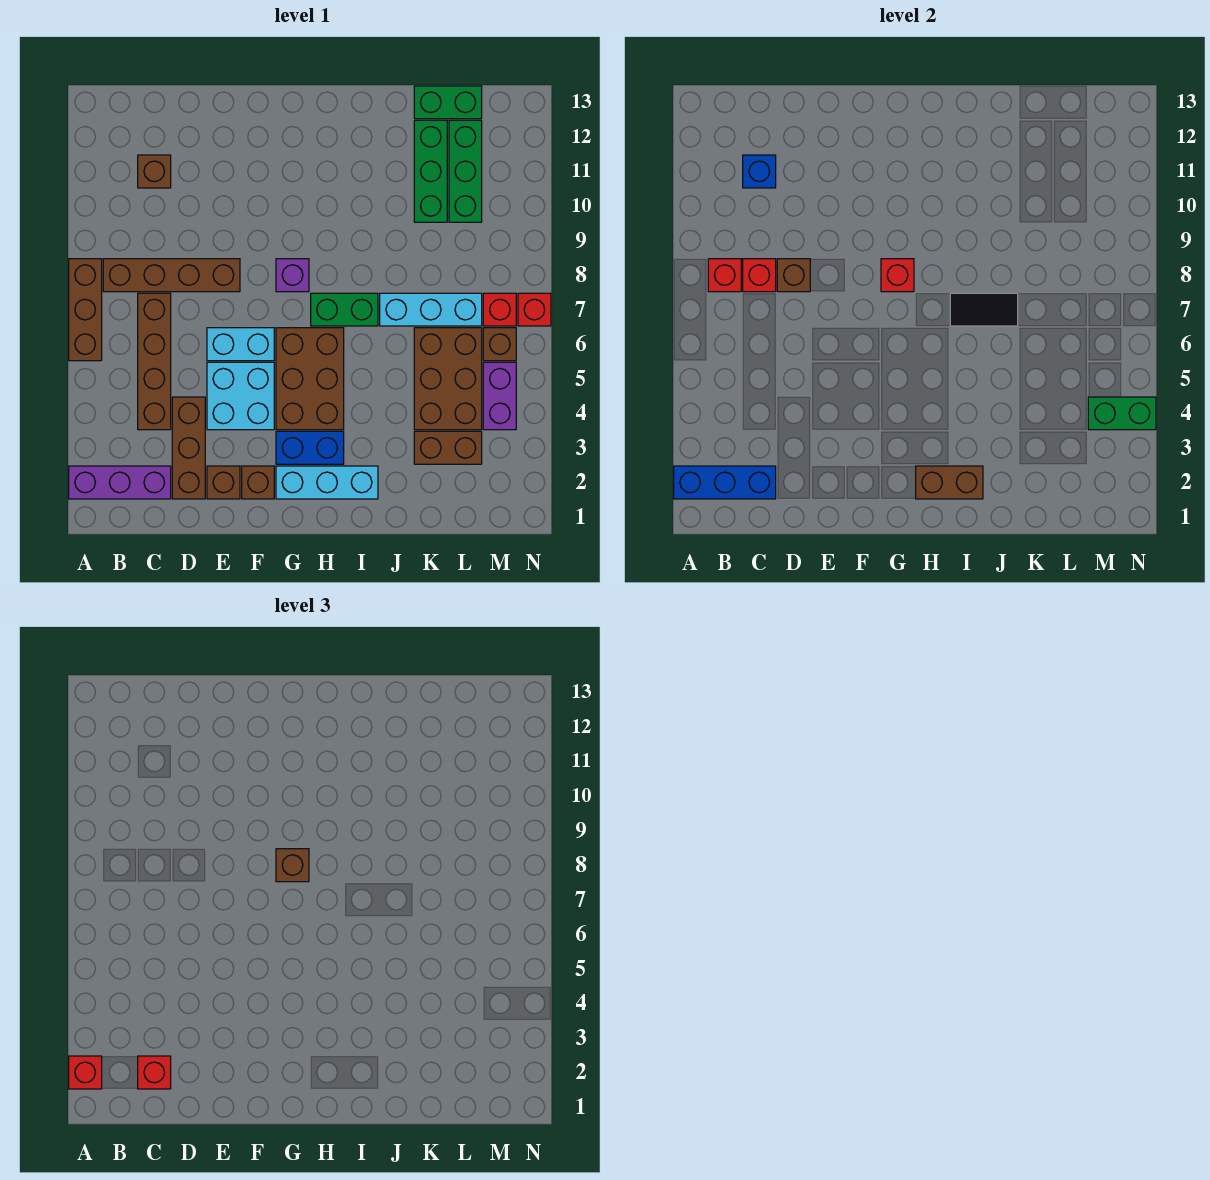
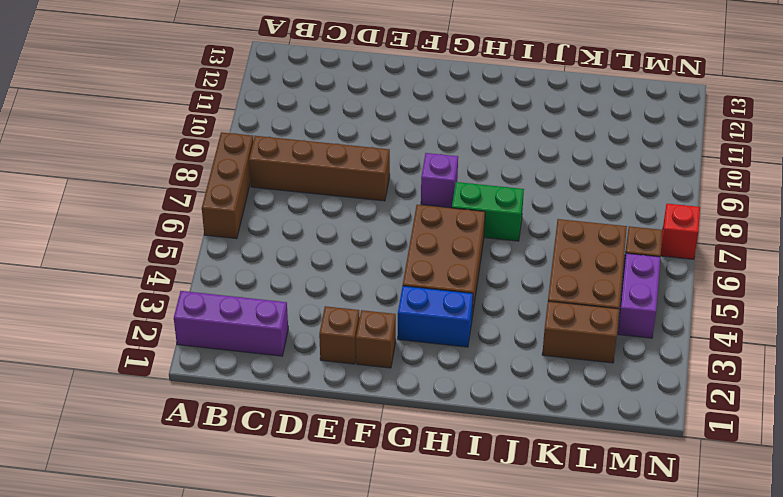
none -> brown 1x4 brick [138,293,171,430]
none -> brown 1x1 brick [138,155,171,188]
none -> brown 1x3 brick [172,397,205,499]
none -> cyan 2x2 brick [207,362,274,430]

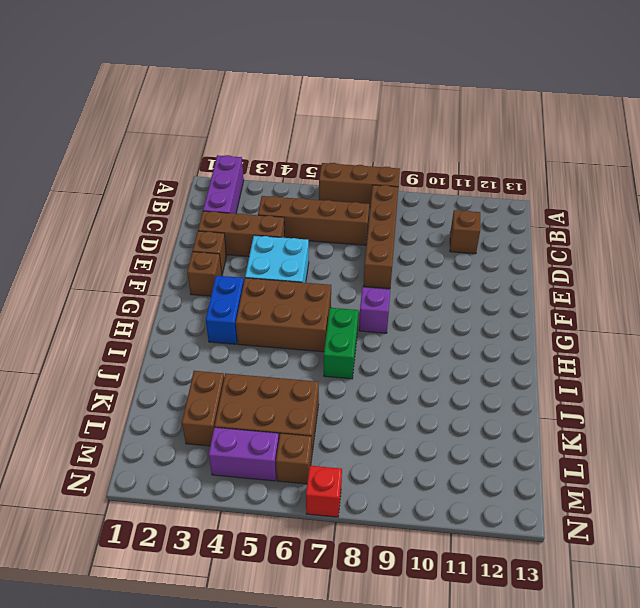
none -> cyan 1x2 brick [207,328,274,361]
none -> cyan 1x3 brick [276,466,378,499]
none -> cyan 1x3 brick [380,293,482,326]
none -> green 1x3 brick [414,120,447,222]

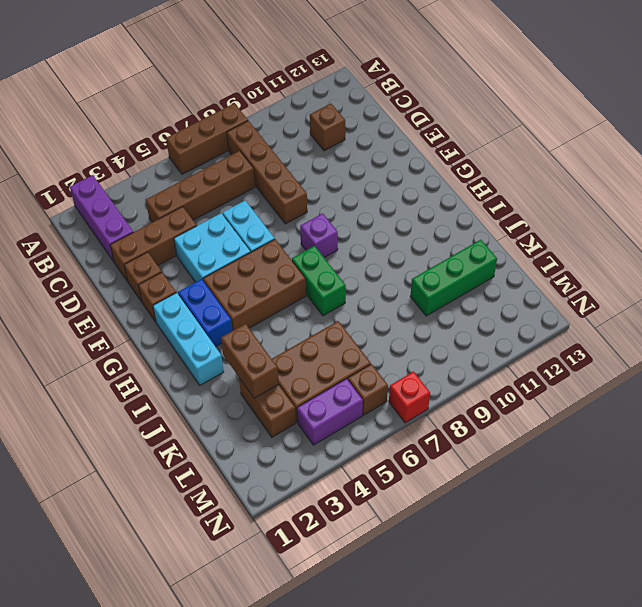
brown 1x2 brick [221,324,279,398] -> brown 1x2 brick moved to [916,466,983,499]
none -> cyan 1x3 brick [380,293,482,326]
none -> green 1x2 brick [414,86,482,119]
none -> green 1x3 brick [449,120,482,222]
none -> red 1x1 brick [483,293,516,326]

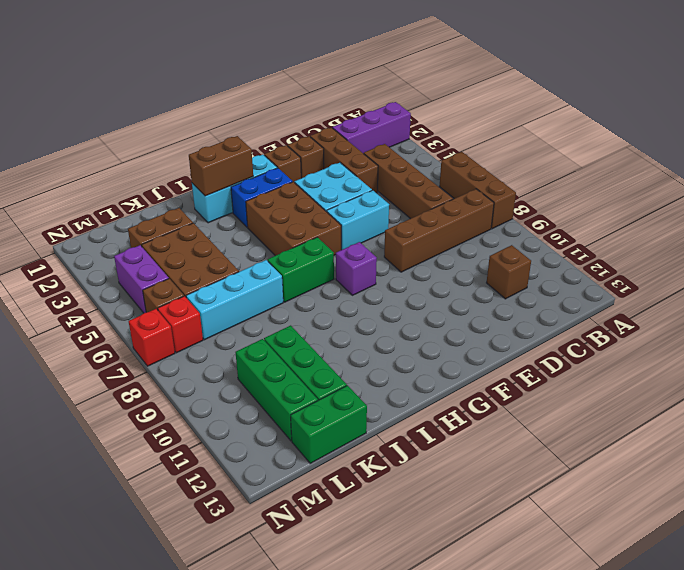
none -> blue 1x3 brick [674,466,776,499]
none -> red 1x1 brick [708,259,741,292]
none -> red 1x1 brick [743,259,776,292]
none -> blue 1x1 brick [743,155,776,188]

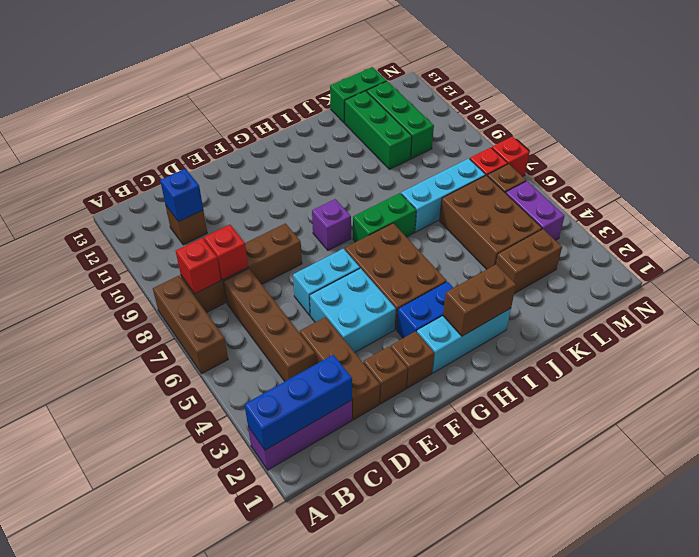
none -> brown 1x1 brick [777,259,810,292]
none -> red 1x1 brick [881,259,914,292]
none -> black 1x2 tile [950,293,1018,326]
none -> green 1x2 brick [1088,397,1156,430]

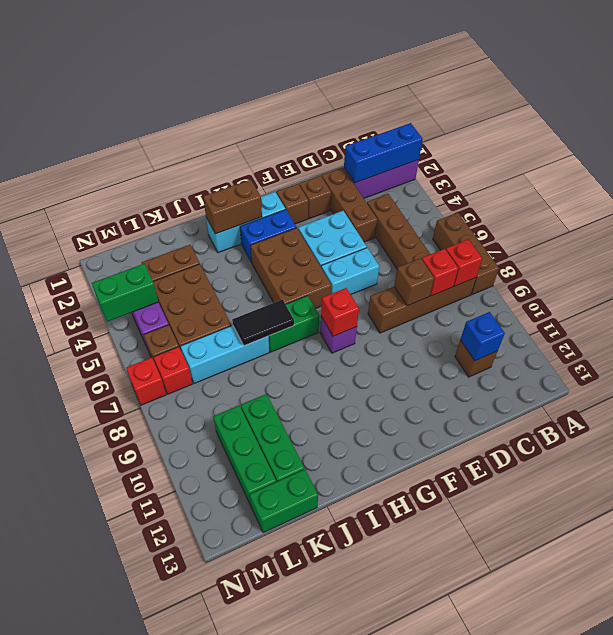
none -> red 1x1 brick [69,1056,102,1089]
none -> red 1x1 brick [138,1056,171,1089]
none -> brown 1x1 brick [276,849,309,882]

